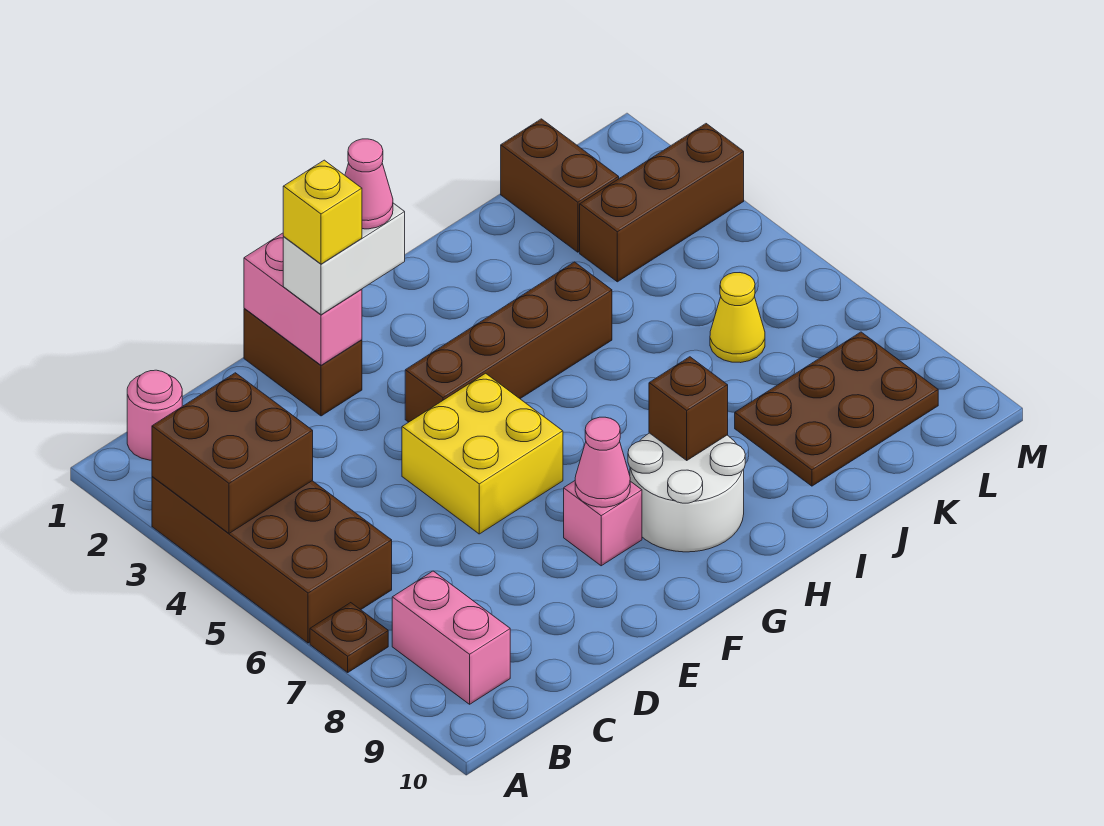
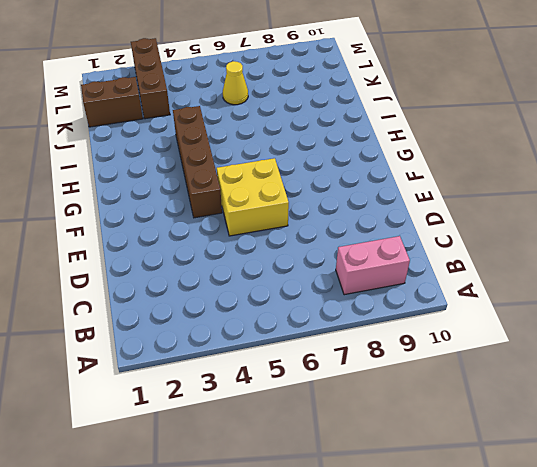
none -> brown 2x4 brick [152,477,392,643]
none -> brown 1x1 plate [310,603,388,672]
none -> pink 1x1 round brick [127,370,182,460]

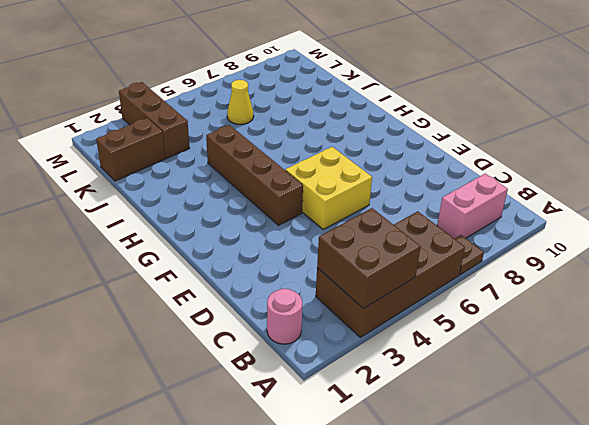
none -> brown 1x2 brick [244,308,362,416]
none -> pink 1x1 brick [564,481,642,566]
none -> white 2x2 round brick [628,433,745,552]

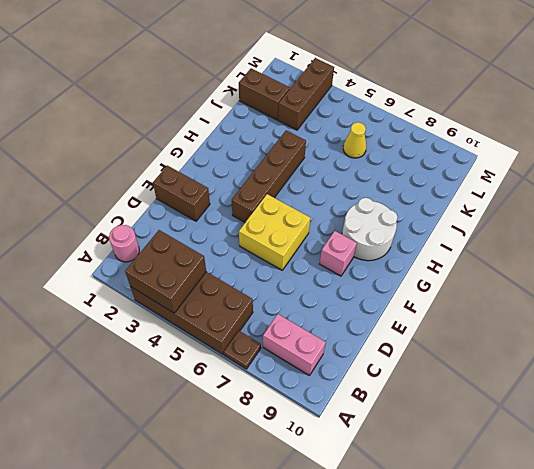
none -> brown 2x3 plate [735,332,938,486]
none -> pink 1x2 brick [244,233,362,365]
none -> pink 1x1 cone [575,417,630,507]

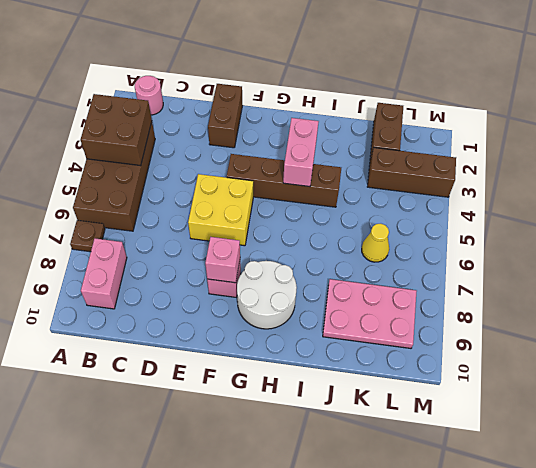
pink 1x1 brick [205,237,240,283] -> pink 1x1 cone [575,417,630,507]
pink 1x2 brick [283,118,319,187] -> pink 1x2 brick moved to [244,233,362,365]
pink 2x3 plate [323,279,417,348] -> brown 2x3 plate [735,332,938,486]
none -> brown 1x1 brick [649,357,728,460]
none -> white 1x2 brick [283,203,405,315]
none -> yellow 1x1 brick [283,160,362,264]

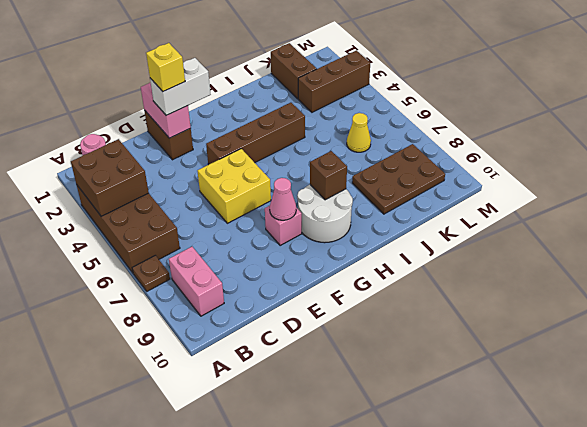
none -> pink 1x1 cone [345,139,393,229]

